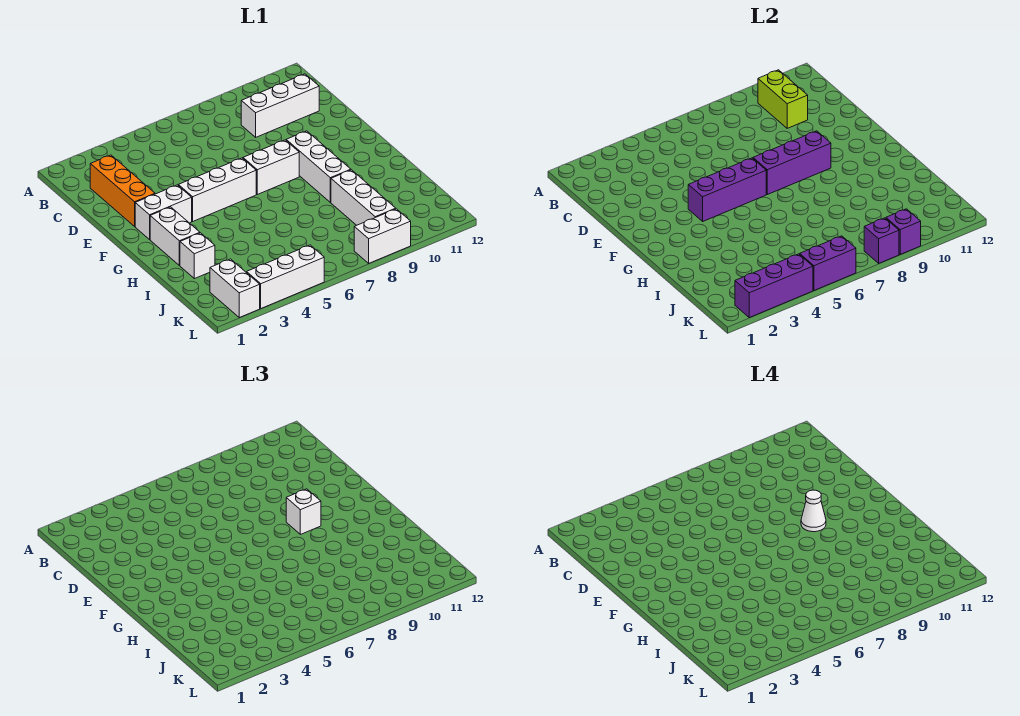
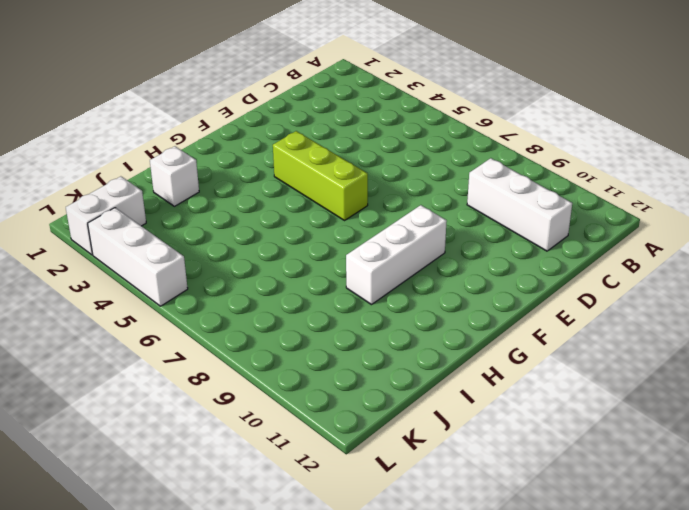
lime 1x3 brick [273,131,368,220] -> white 1x3 brick [178,158,256,221]
none -> orange 1x3 brick [90,155,155,226]
none -> white 1x2 brick [135,185,192,239]
none -> white 1x2 brick [243,140,299,194]

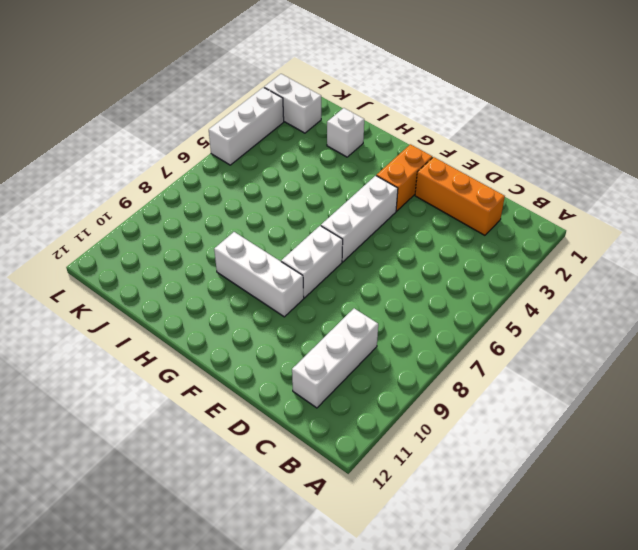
orange 1x2 brick [376,144,432,211] -> white 1x2 brick [135,185,192,239]
none -> white 1x2 brick [150,207,200,266]
none -> white 1x3 brick [331,170,396,225]
none -> white 1x2 brick [354,209,411,263]

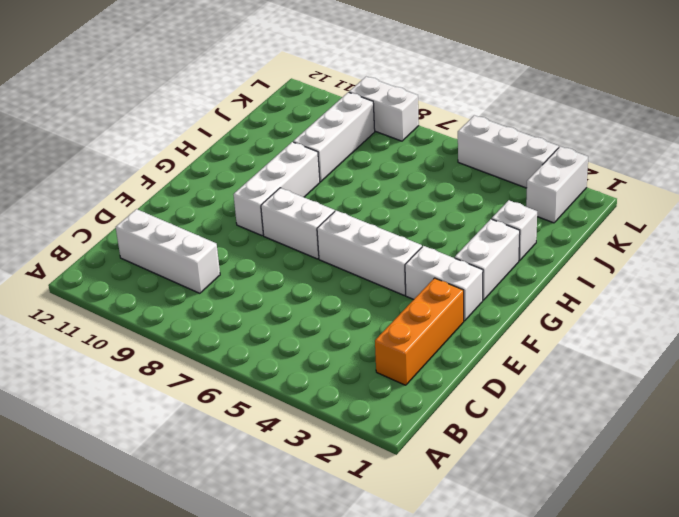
none -> lime 1x2 brick [758,70,808,128]
none -> purple 1x3 brick [688,158,766,221]
none -> purple 1x3 brick [753,131,831,194]

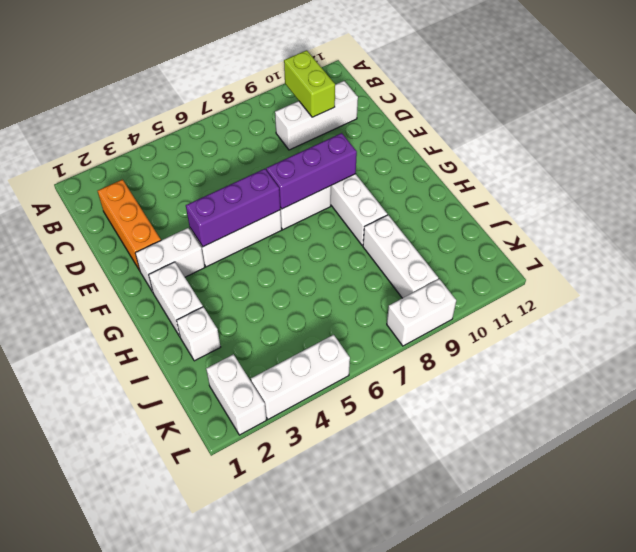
none -> purple 1x3 brick [735,254,813,318]
none -> purple 1x2 brick [800,236,856,290]
none -> purple 1x1 brick [864,218,899,263]

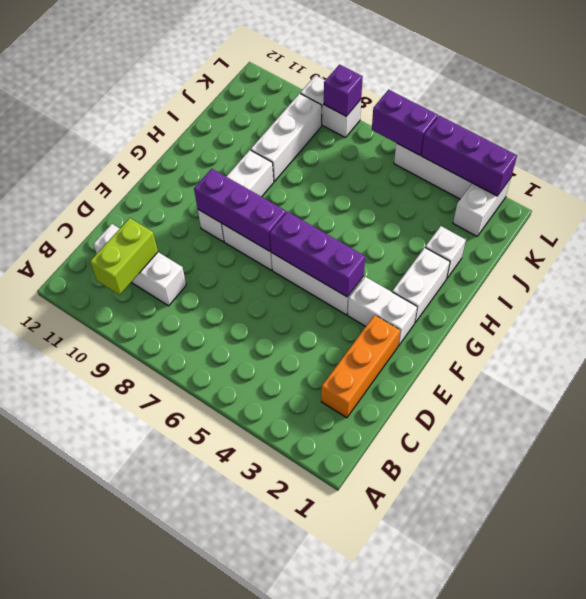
none -> purple 1x1 brick [886,209,921,255]
none -> white 1x1 brick [286,489,321,534]
none -> white 1x1 cone [801,490,826,532]

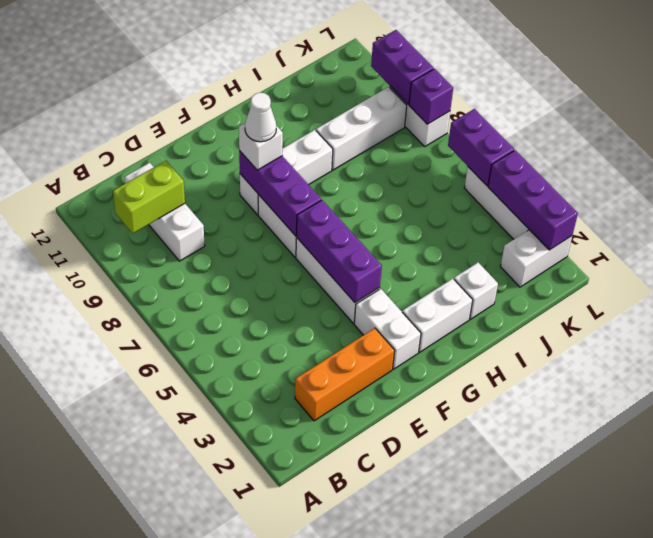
purple 1x2 brick [371,30,434,104] -> purple 1x1 brick [886,209,921,255]

